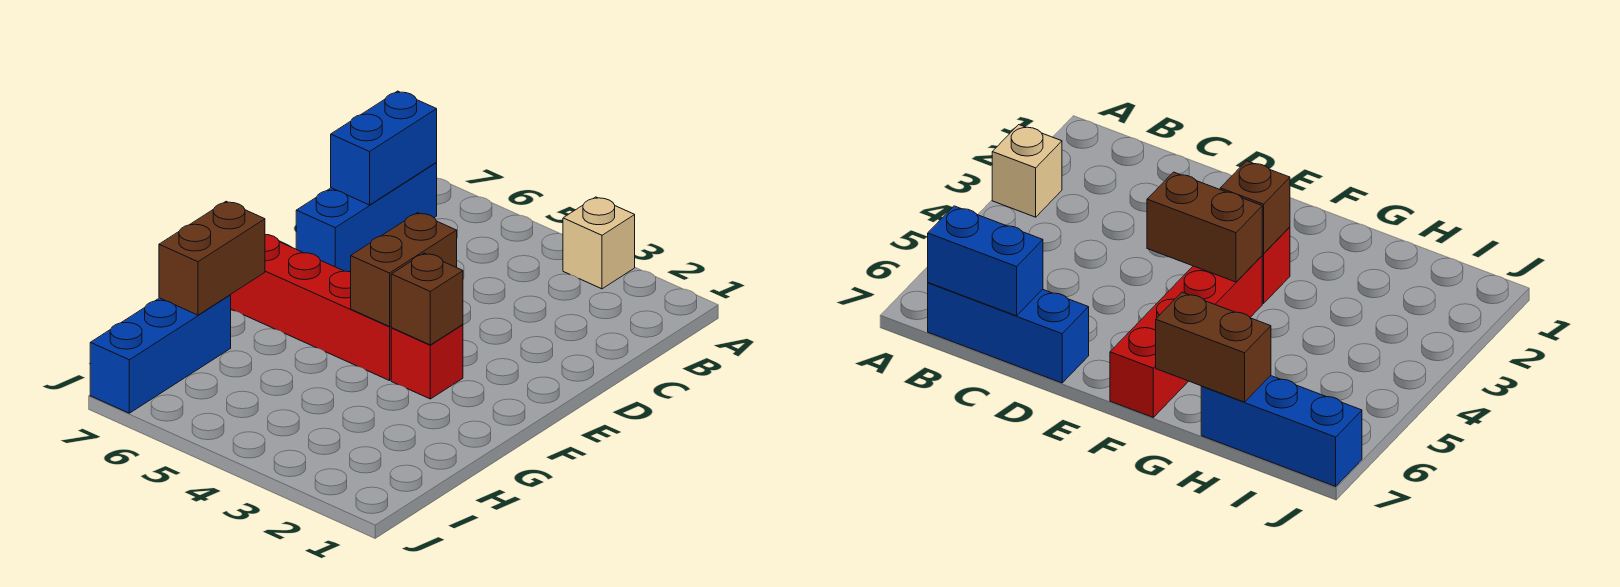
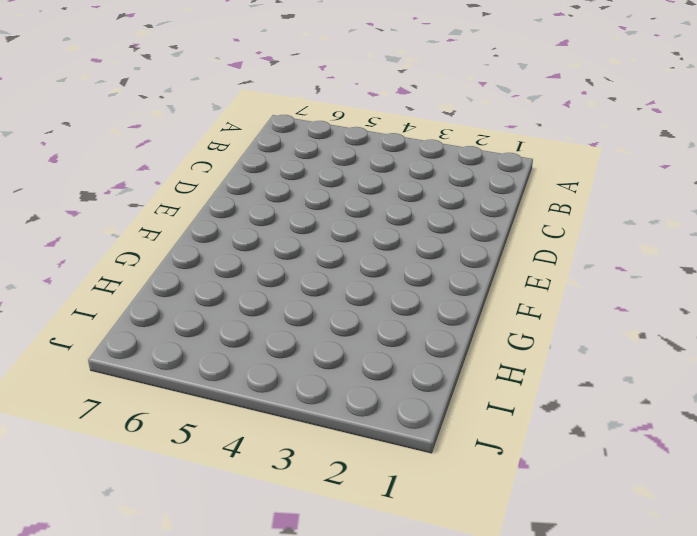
none -> tan 1x1 brick [563,197,635,289]
none -> blue 1x3 brick [296,163,437,272]

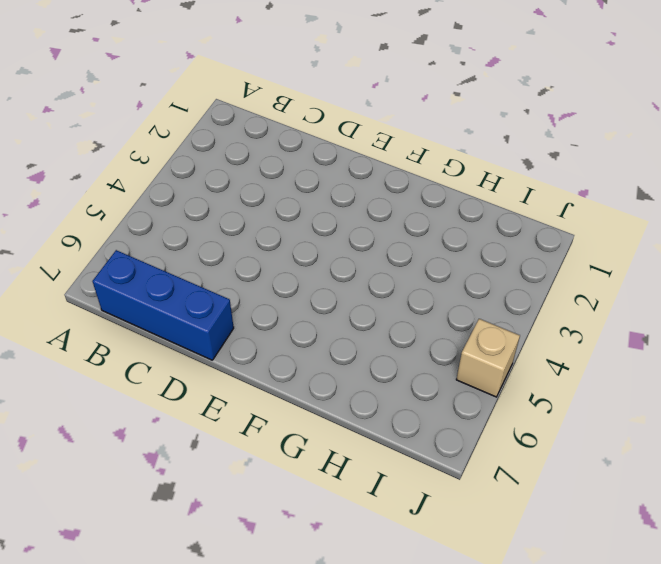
tan 1x1 brick [456,319,520,397] -> tan 1x1 brick moved to [563,197,635,289]
none -> red 1x1 brick [391,325,463,399]
none -> red 1x4 brick [231,235,392,381]

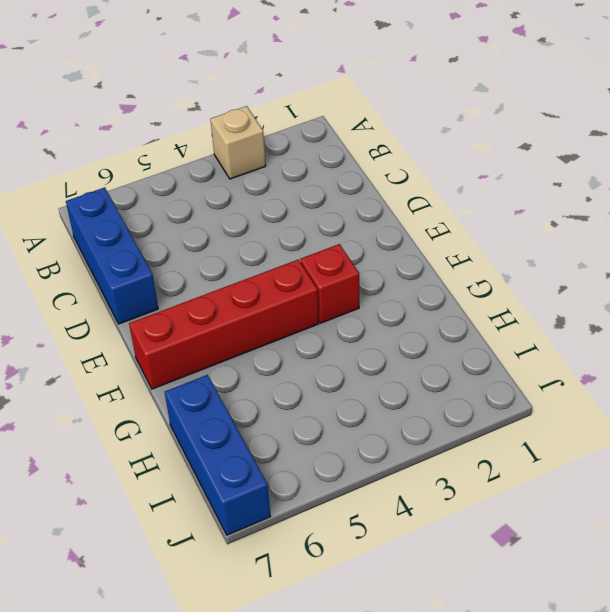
none -> blue 1x2 brick [331,91,437,205]
none -> brown 1x2 brick [350,213,457,326]

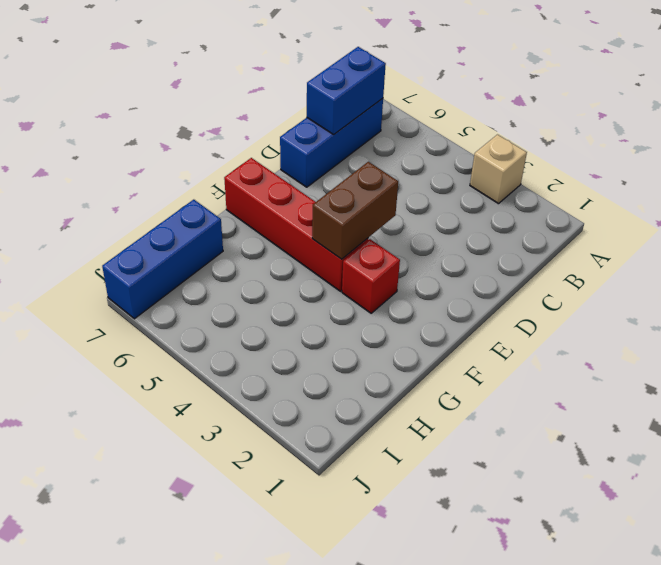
none -> brown 1x1 brick [391,253,463,345]
none -> brown 1x2 brick [159,201,265,315]

